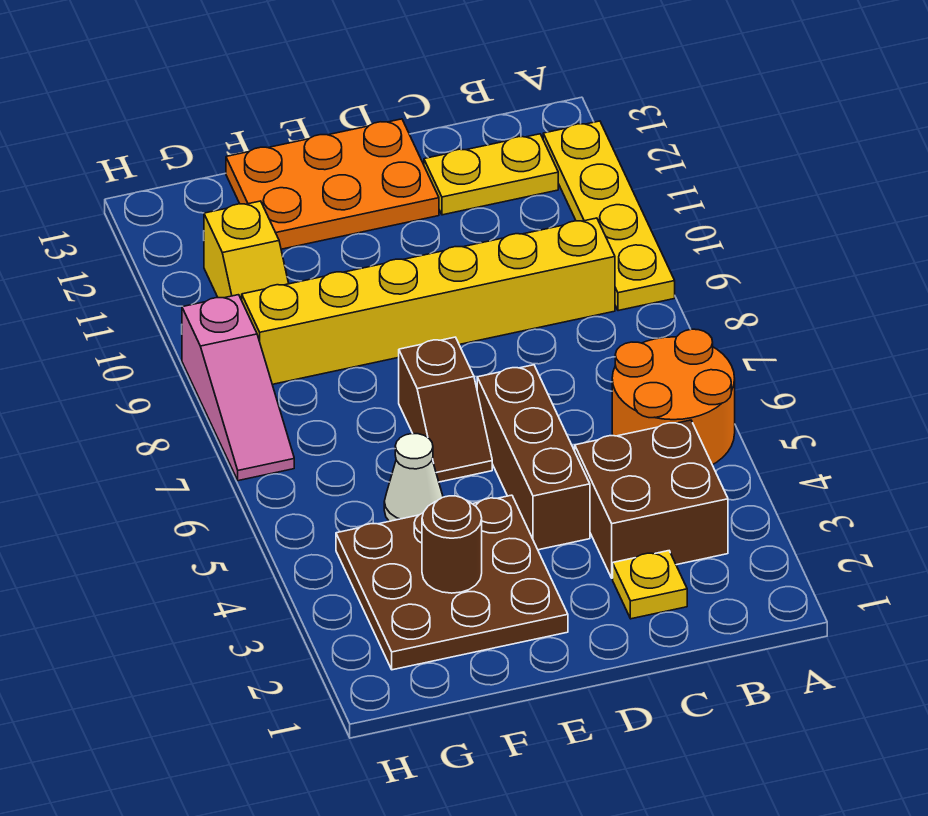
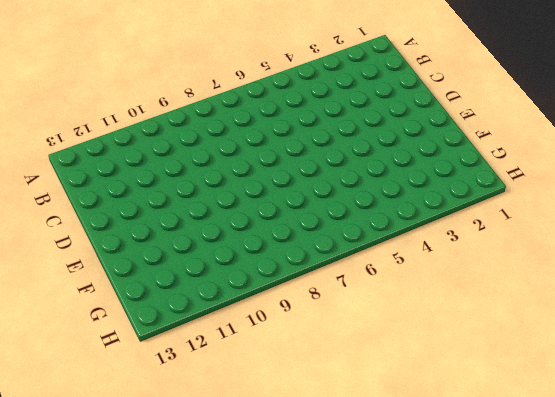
none -> orange 2x2 round brick [612,329,735,465]
none -> yellow 1x4 plate [543,121,675,311]
none -> brown 2x2 brick [575,420,728,578]

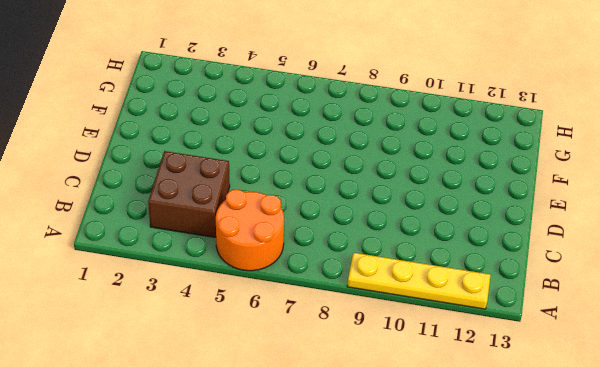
none -> yellow 1x6 brick [242,218,615,384]
none -> yellow 1x2 plate [424,134,558,215]
none -> yellow 1x1 plate [613,551,687,619]

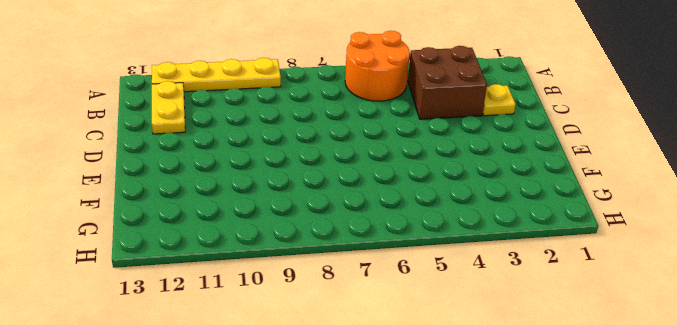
none -> yellow 1x6 brick [242,218,615,384]
none -> brown 1x3 brick [477,365,590,550]
none -> orange 2x3 plate [226,119,439,249]

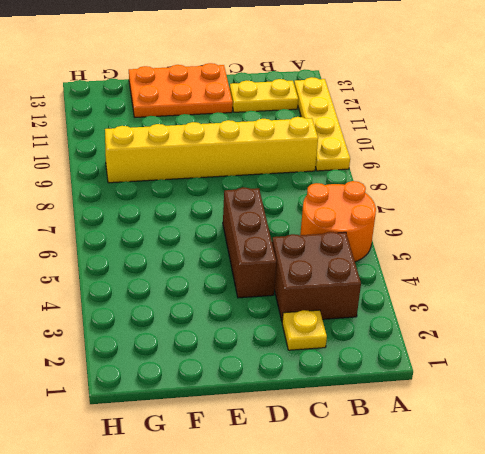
none -> brown 3x3 plate [336,495,568,670]
none -> brown 1x2 slope [399,337,492,482]
none -> white 1x1 cone [384,434,443,521]

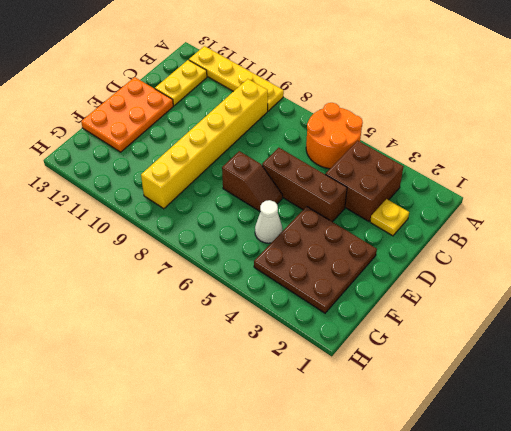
none -> yellow 1x2 slope [204,201,289,300]
none -> pink 1x3 slope [182,295,294,481]
none -> brown 1x1 round brick [422,496,482,593]

